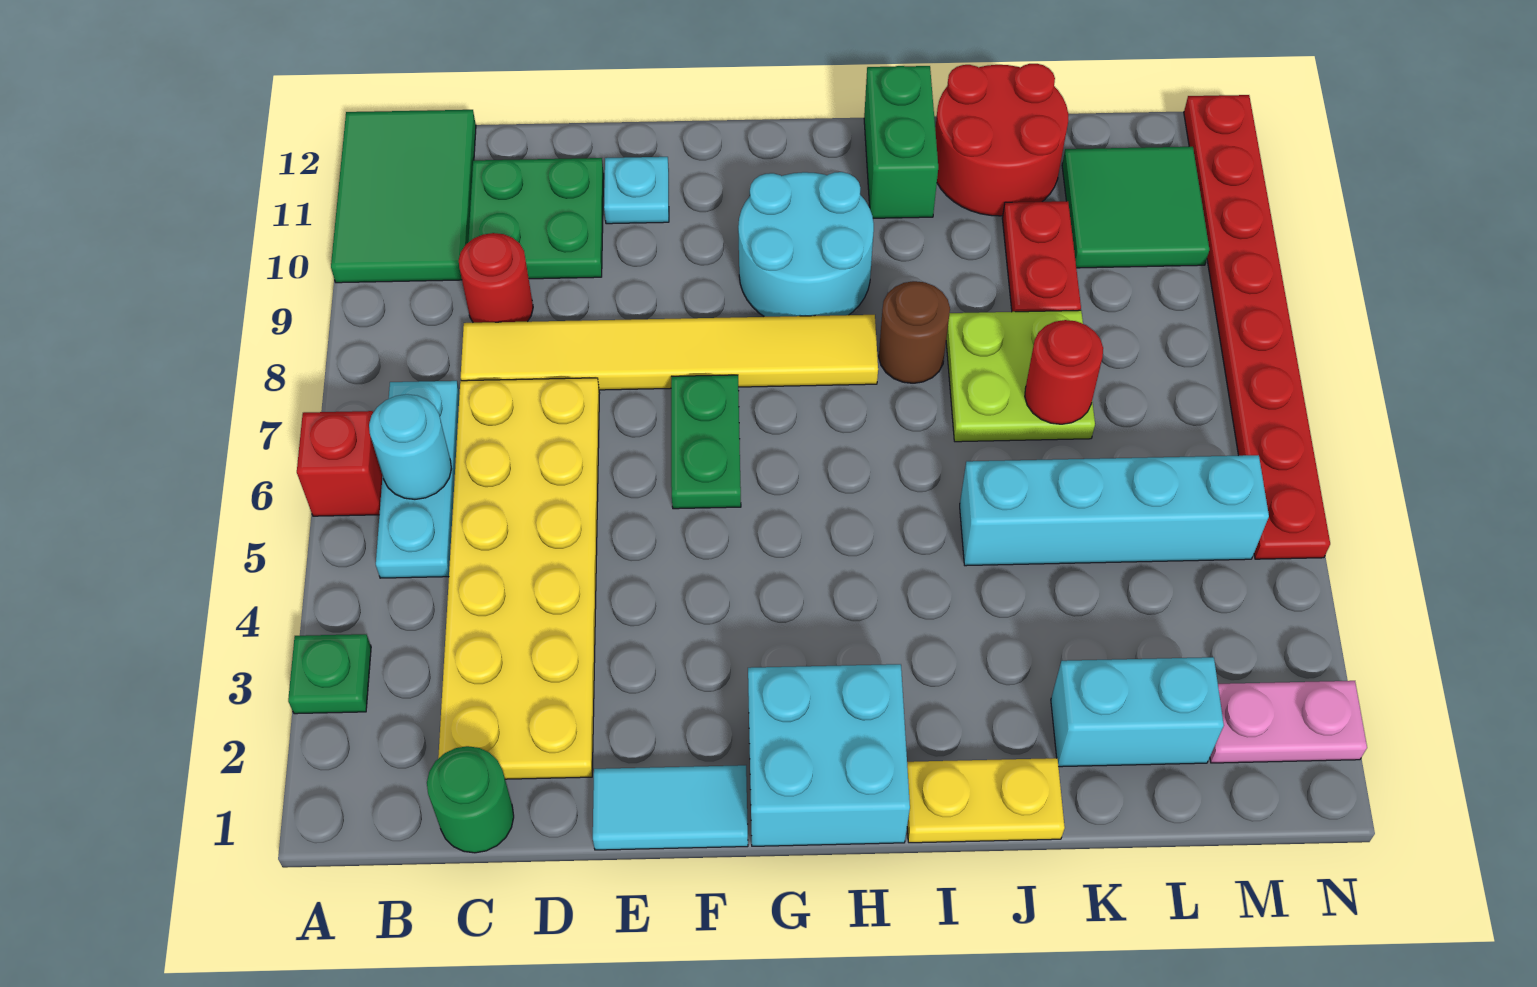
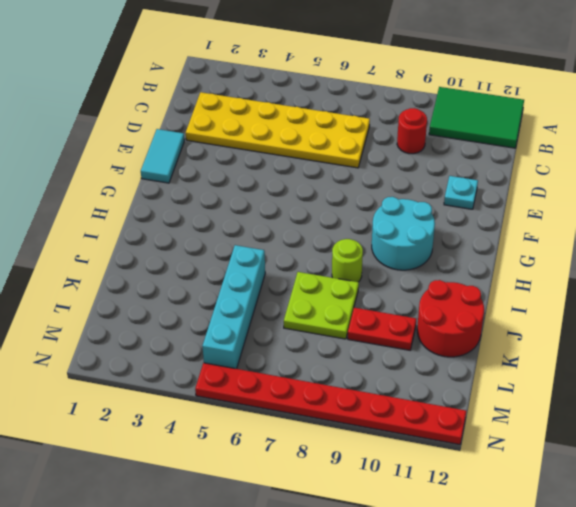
lime 1x1 round brick [332,239,363,282] -> brown 1x1 round brick [879,281,950,383]
none -> green 1x1 plate [288,634,371,714]
none -> red 1x1 brick [297,411,383,516]
none -> cyan 1x3 plate [376,381,460,578]

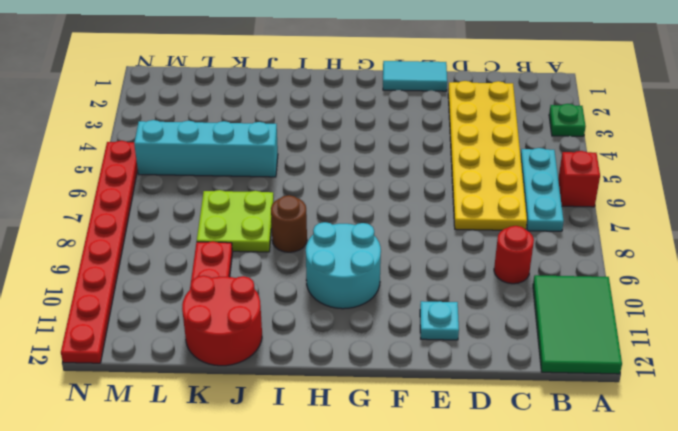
none -> green 1x1 round brick [427,746,514,853]
none -> yellow 1x6 tile [461,315,878,390]
none -> green 2x2 plate [468,158,604,279]

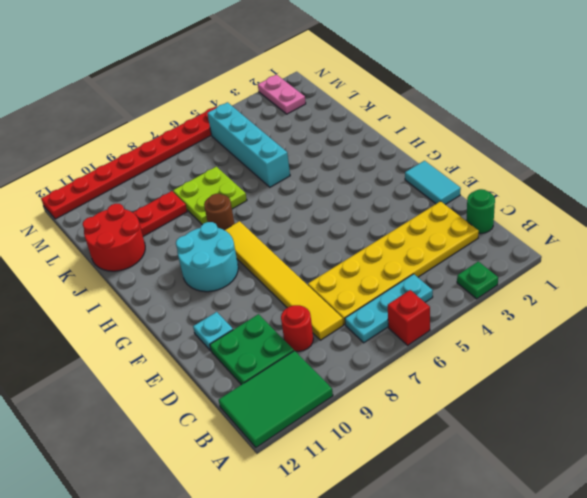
none -> green 1x2 plate [671,375,741,509]
none -> cyan 2x2 brick [748,664,910,846]
none -> yellow 1x2 plate [907,758,1065,843]

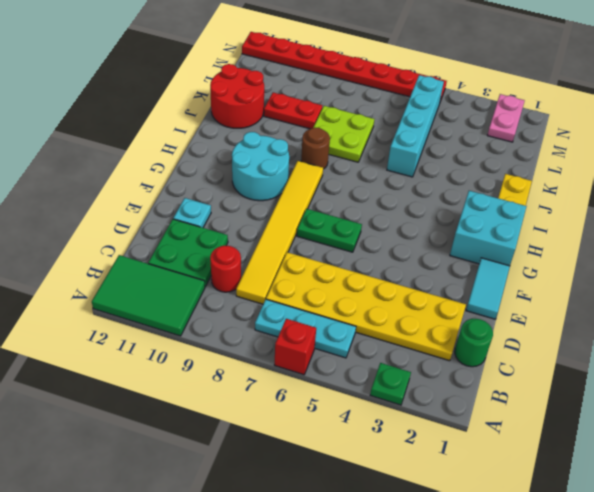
none -> green 1x2 brick [864,66,938,218]
none -> cyan 1x2 brick [1051,657,1224,767]
none -> green 2x2 tile [1062,147,1209,268]

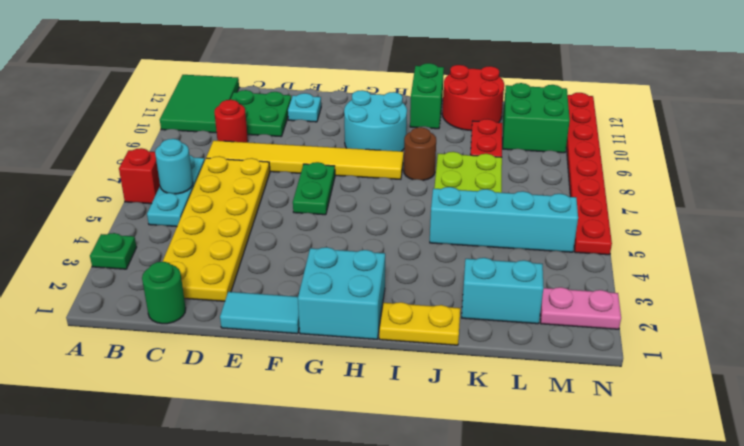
green 2x2 brick [503,83,570,153] -> green 2x2 tile [1062,147,1209,268]
none -> red 1x1 round brick [1025,320,1103,424]

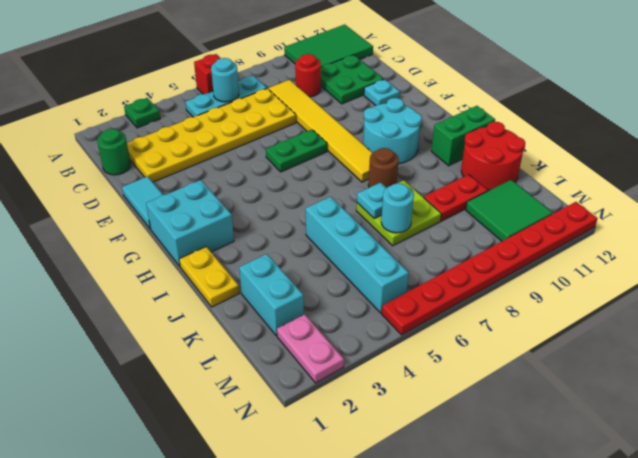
cyan 1x1 plate [357,183,386,219] -> none
cyan 1x1 round brick [381,183,414,233] -> red 1x1 round brick [1025,320,1103,424]

